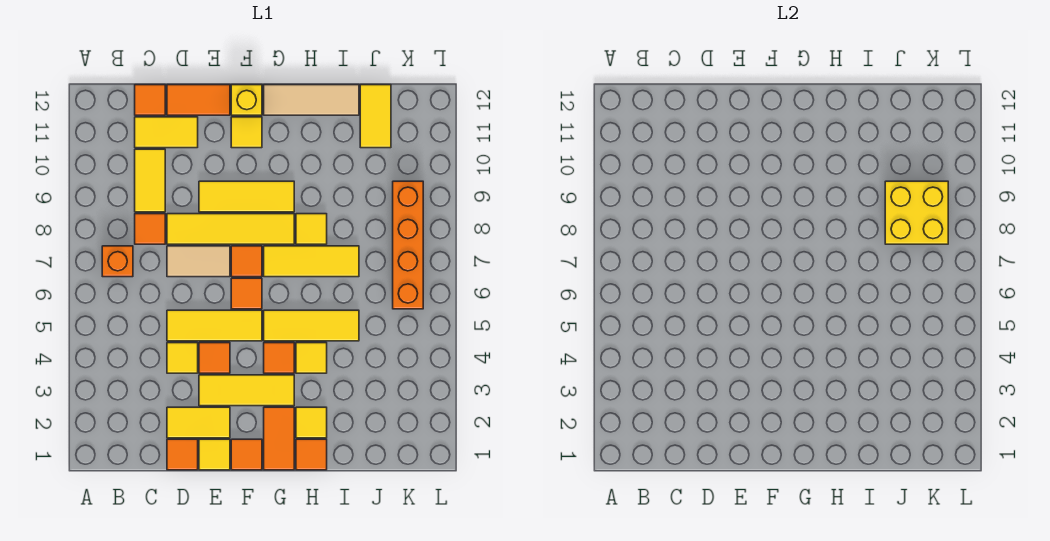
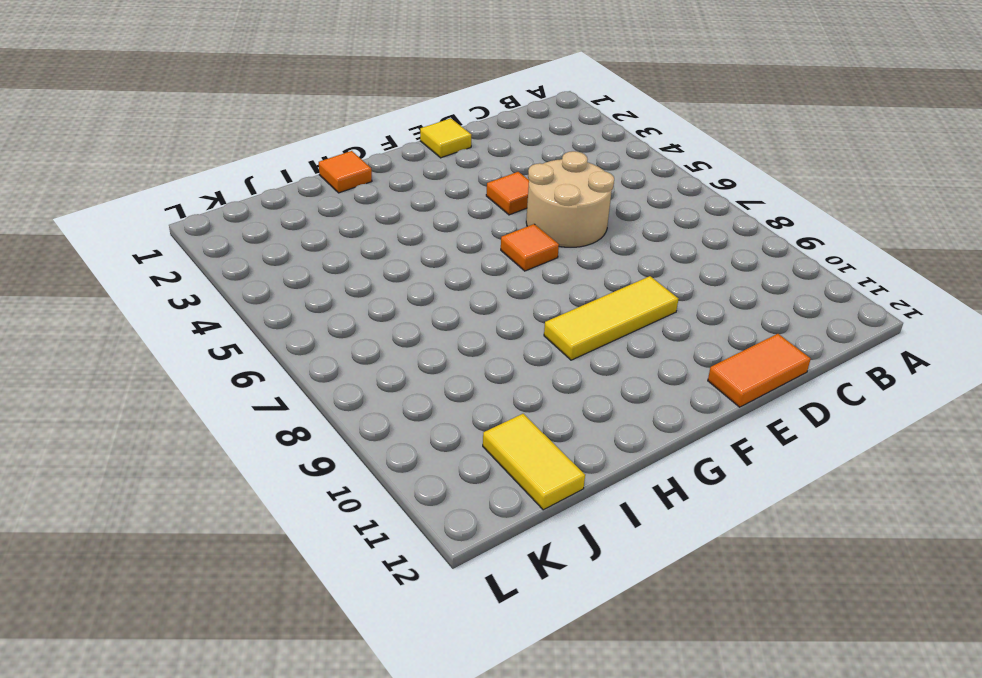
tan 2x2 round brick [526,151,614,247] -> yellow 1x3 tile [167,310,262,341]
none -> orange 1x1 brick [102,246,133,277]
none -> orange 1x1 tile [135,214,165,244]
none -> yellow 1x2 tile [135,149,165,212]
none -> yellow 1x2 tile [135,117,198,148]

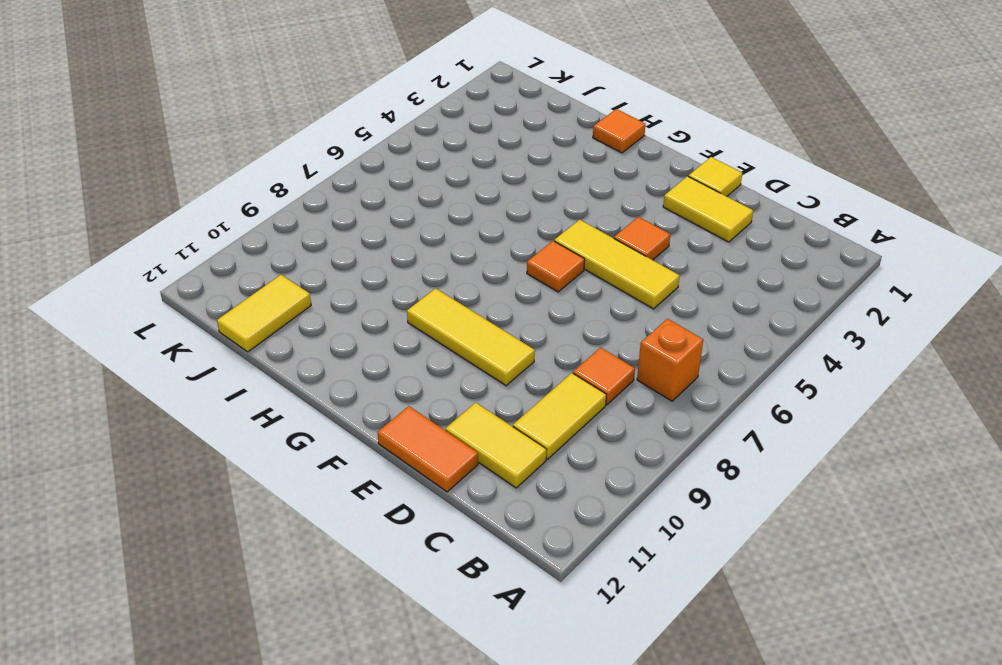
none -> orange 1x1 tile [135,85,165,115]
none -> orange 1x1 tile [167,439,198,470]
none -> yellow 1x1 tile [167,343,198,373]
none -> tan 1x2 tile [167,246,230,277]

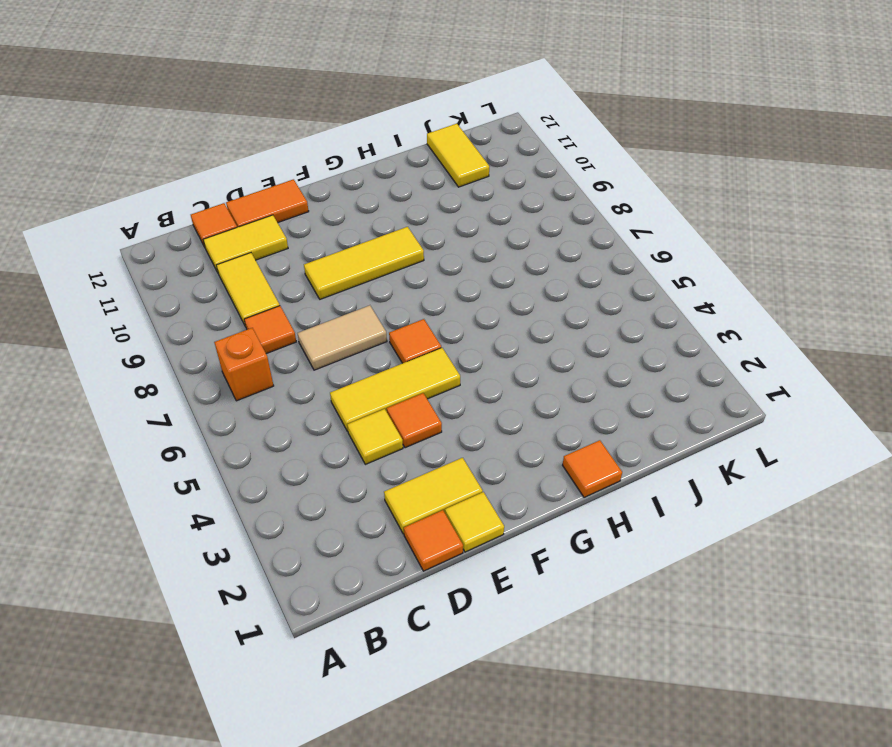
none -> yellow 1x4 tile [167,214,294,244]
none -> yellow 1x3 tile [199,375,294,406]
none -> orange 1x1 tile [231,439,262,470]
none -> orange 1x1 tile [231,246,262,277]

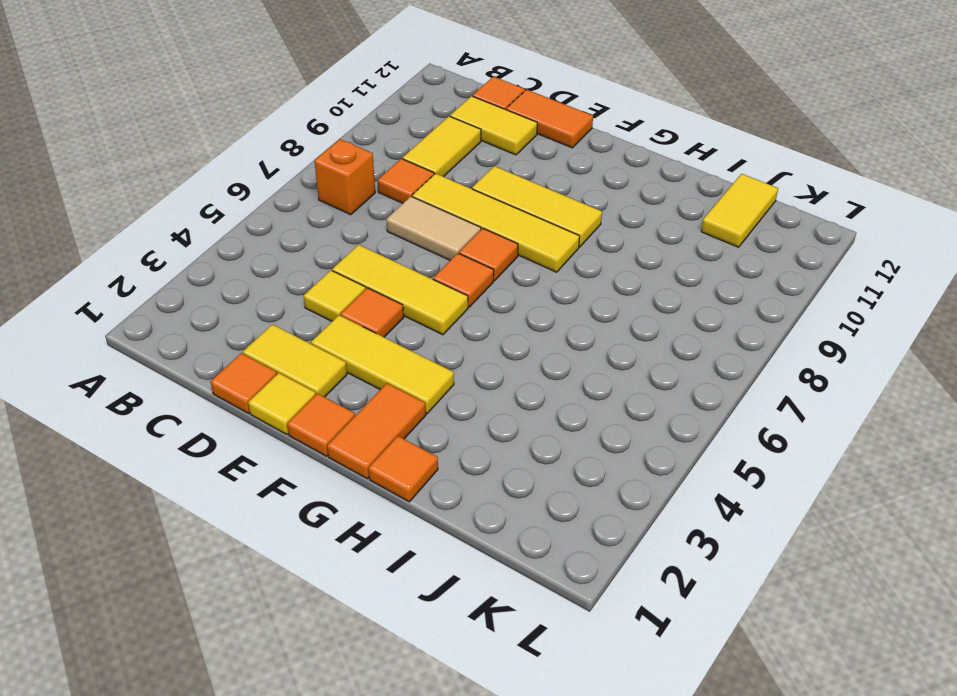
none -> yellow 1x1 tile [231,117,262,148]
none -> yellow 1x1 brick [231,85,262,115]
none -> orange 1x1 tile [264,343,294,373]
none -> yellow 1x3 tile [264,310,359,341]

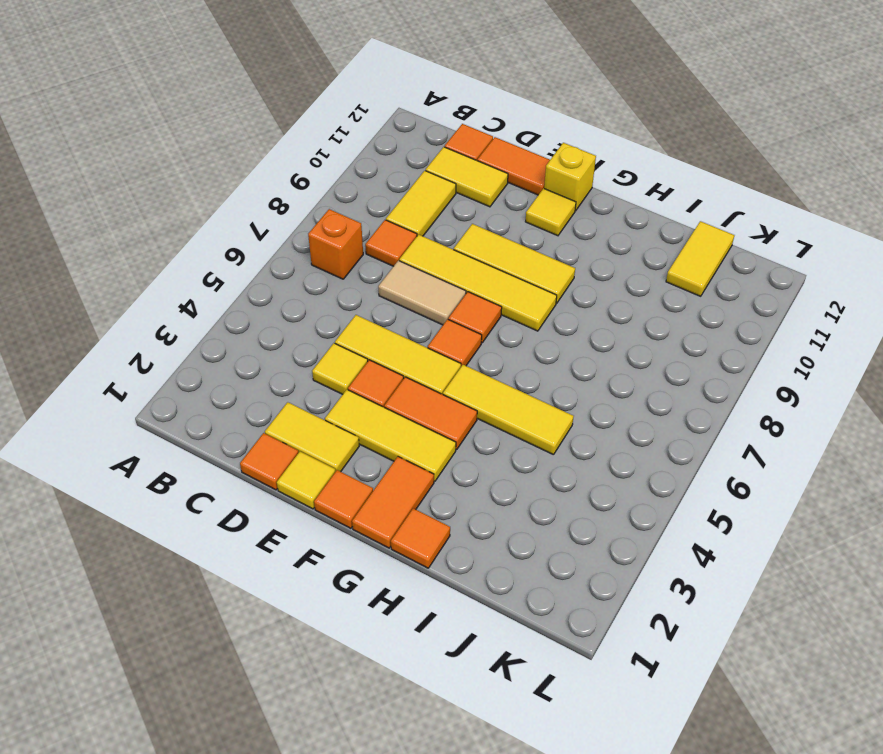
orange 1x2 tile [384,377,477,450] -> orange 1x1 tile [264,343,294,373]
none -> yellow 1x3 tile [264,246,359,277]
none -> tan 1x3 tile [264,85,359,115]
none -> yellow 1x1 tile [296,407,327,438]
none -> yellow 1x1 tile [296,343,327,373]

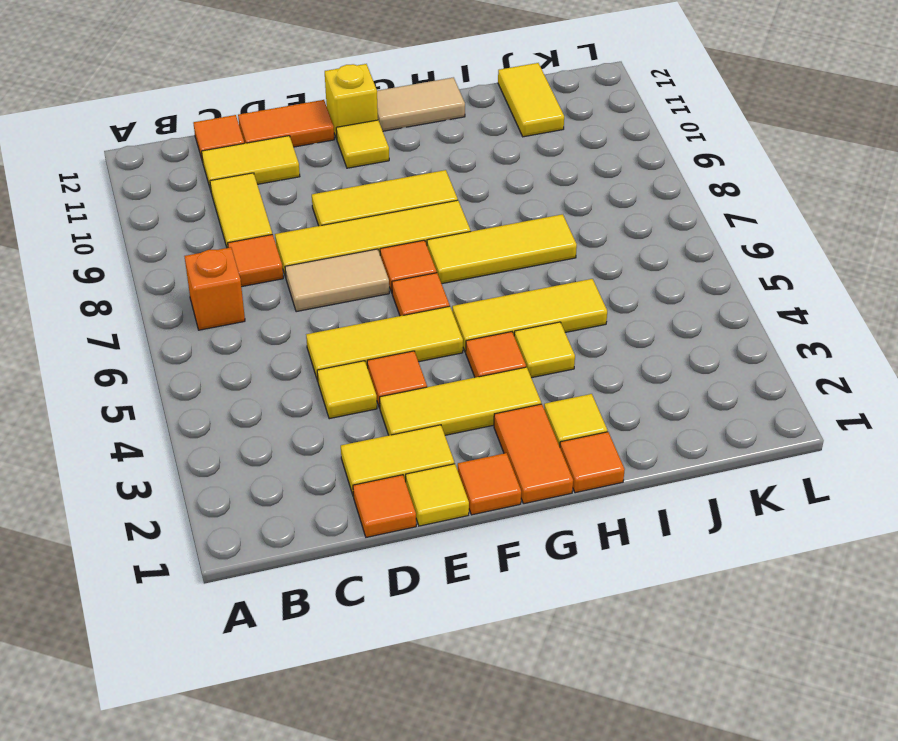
tan 1x2 tile [377,77,465,131] -> tan 1x3 tile [264,85,359,115]
none -> yellow 1x1 tile [296,214,327,244]
none -> orange 1x4 brick [393,181,423,309]
none -> yellow 2x2 brick [885,181,948,244]

